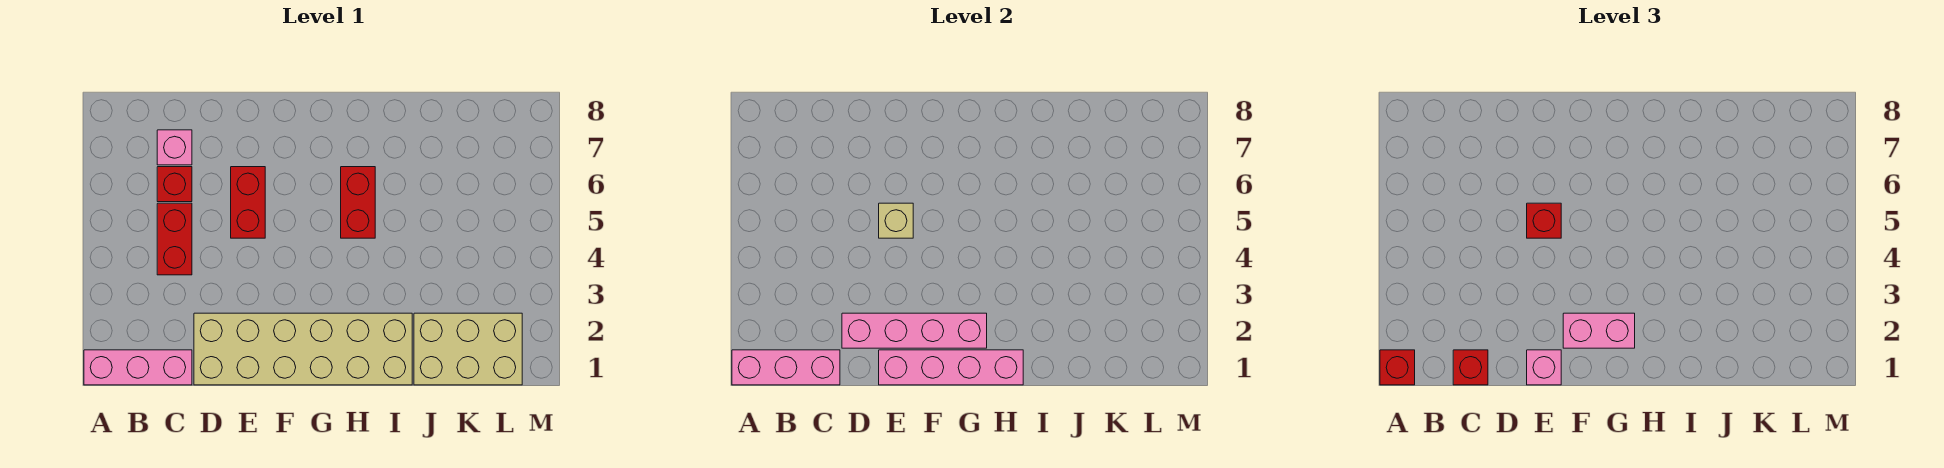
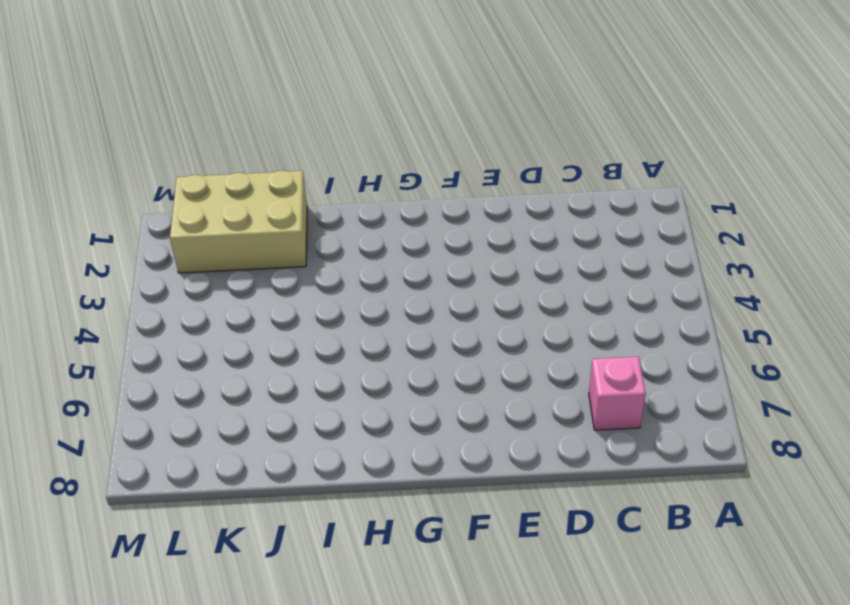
none -> pink 1x3 brick [84,350,192,385]
none -> red 1x2 brick [157,203,192,275]
none -> red 1x1 brick [157,167,192,202]

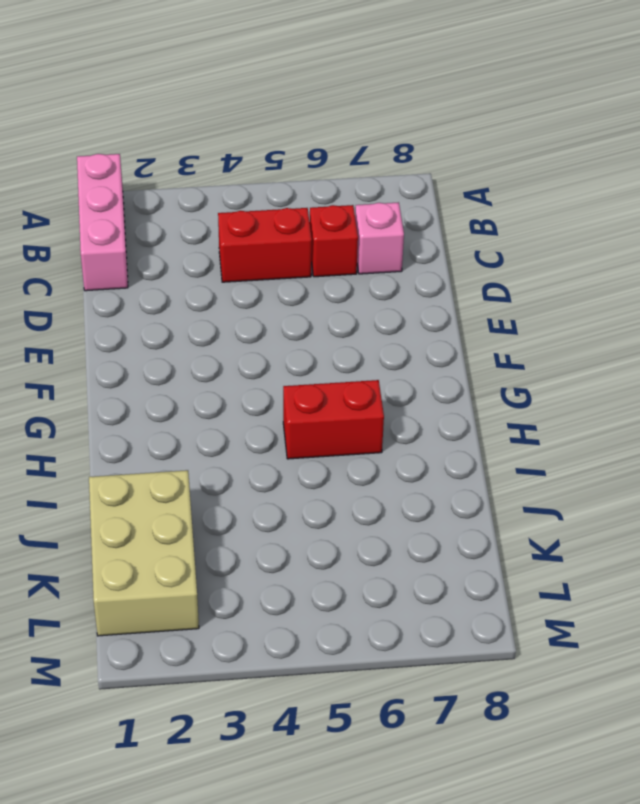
none -> tan 2x6 brick [194,313,412,385]
none -> red 1x2 brick [231,167,265,238]
none -> pink 1x3 brick [732,350,840,385]

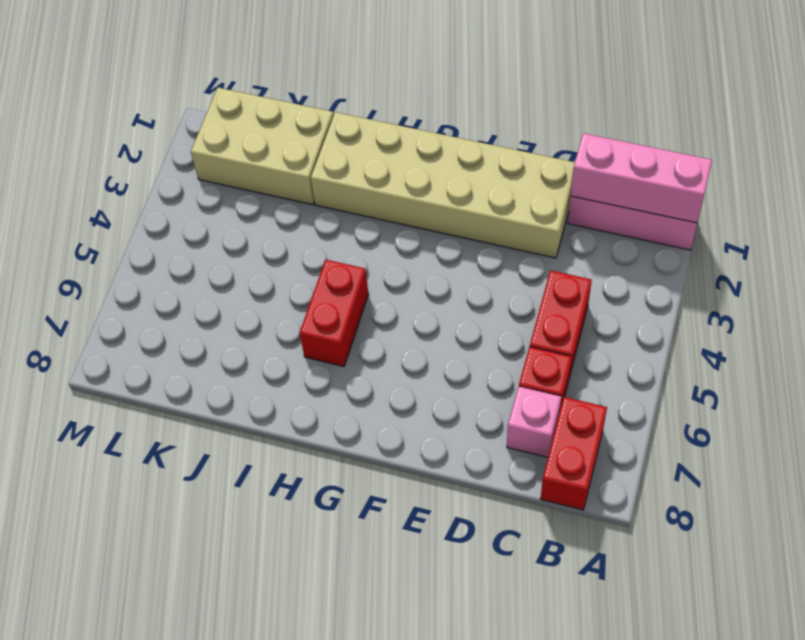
red 1x2 brick [541,397,607,510] -> red 1x2 brick moved to [231,167,265,238]
none -> pink 1x4 brick [842,313,987,348]
none -> pink 1x4 brick [879,350,1023,385]
none -> tan 1x1 brick [879,203,913,238]

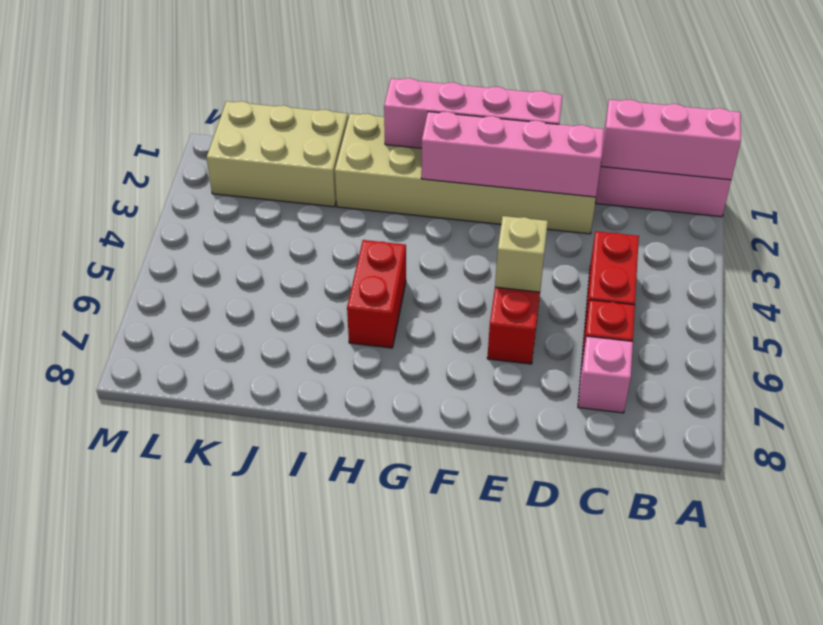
none -> red 1x1 brick [1380,350,1415,385]
none -> red 1x1 brick [1453,350,1488,385]
none -> pink 1x1 brick [1527,350,1561,385]

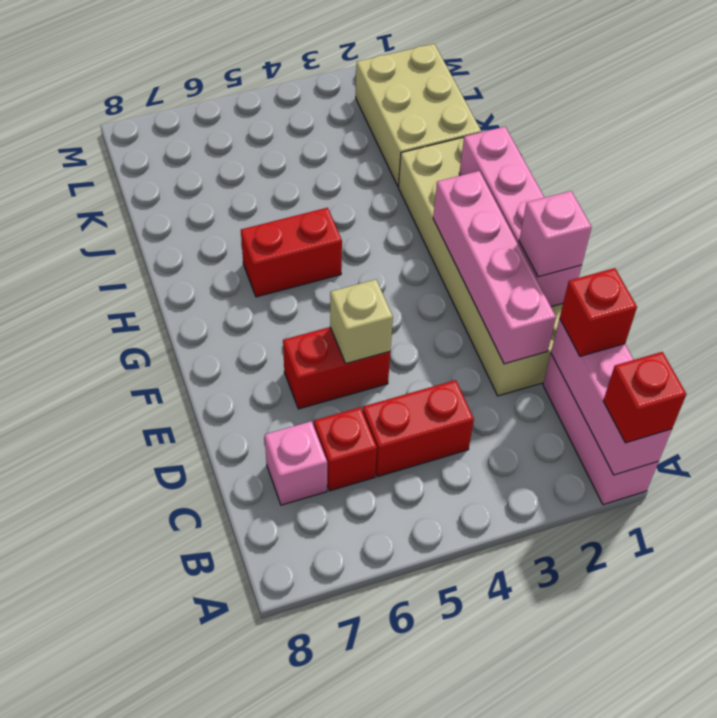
none -> red 1x1 brick [1527,203,1561,238]
none -> pink 1x2 brick [1563,313,1635,348]

